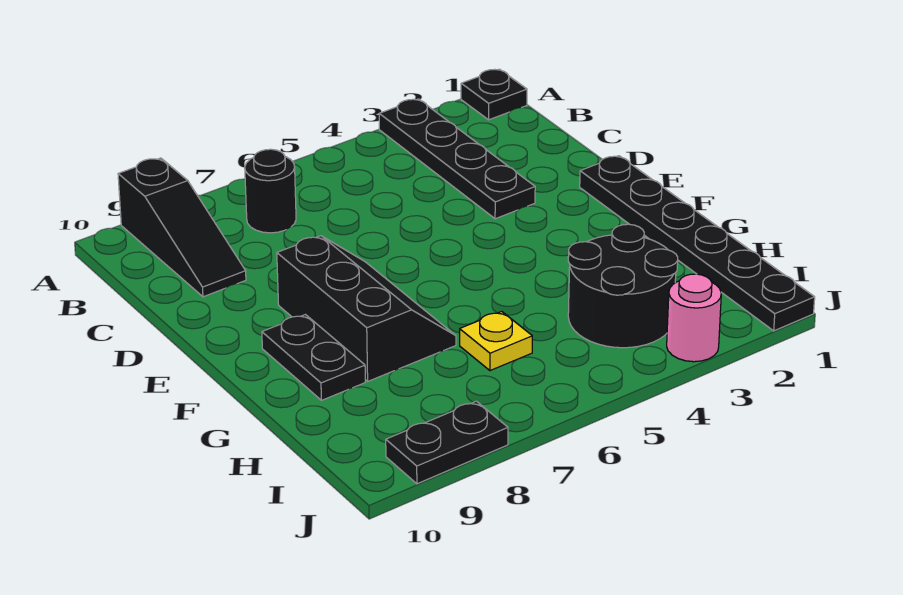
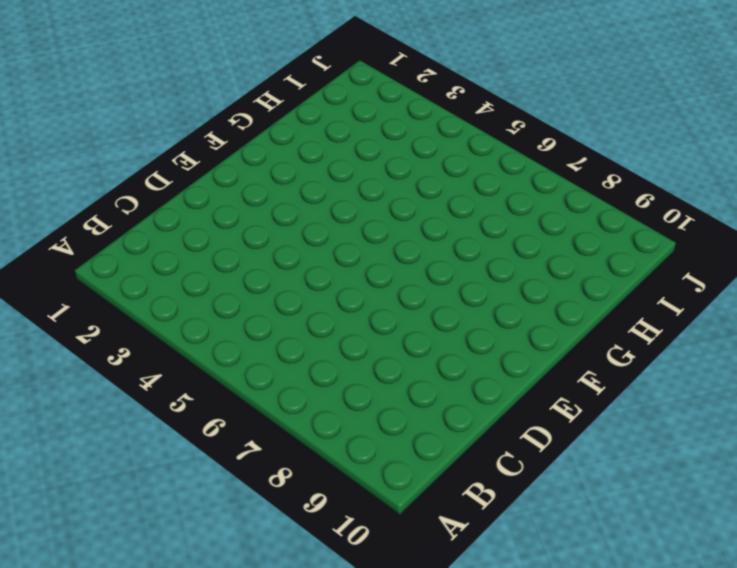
none -> black 1x1 plate [461,69,527,120]
none -> black 1x4 plate [379,99,535,219]

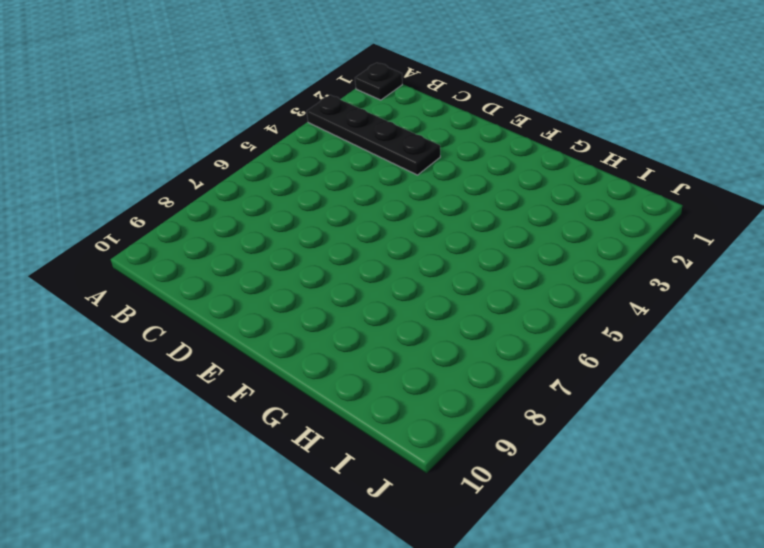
none -> black 1x3 slope [118,158,246,297]
none -> black 1x1 round brick [245,149,296,233]

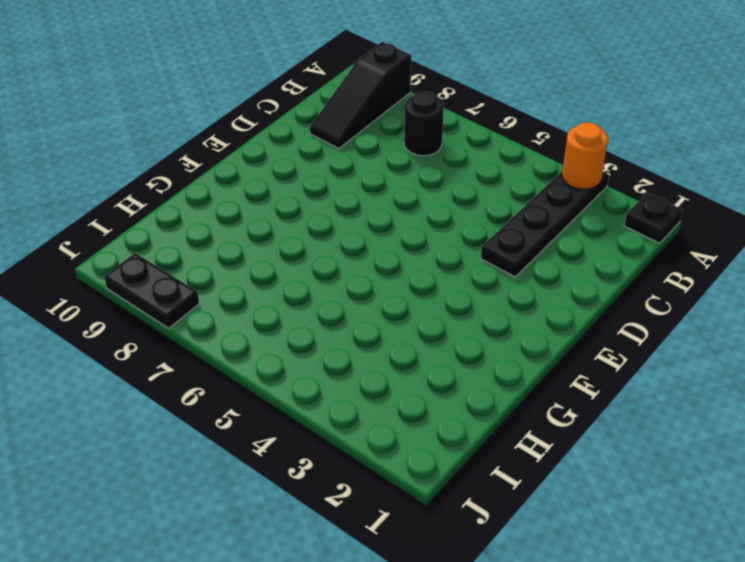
orange 1x1 round brick [562,122,608,189] -> none
none -> black 1x6 plate [580,156,815,331]
none -> black 2x3 slope [277,236,456,381]

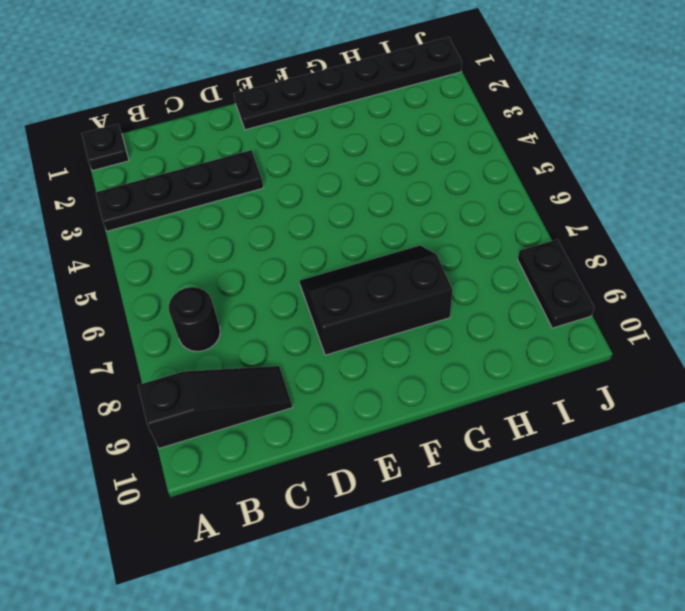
none -> black 1x2 plate [262,315,365,400]
none -> black 2x2 round brick [568,224,678,348]

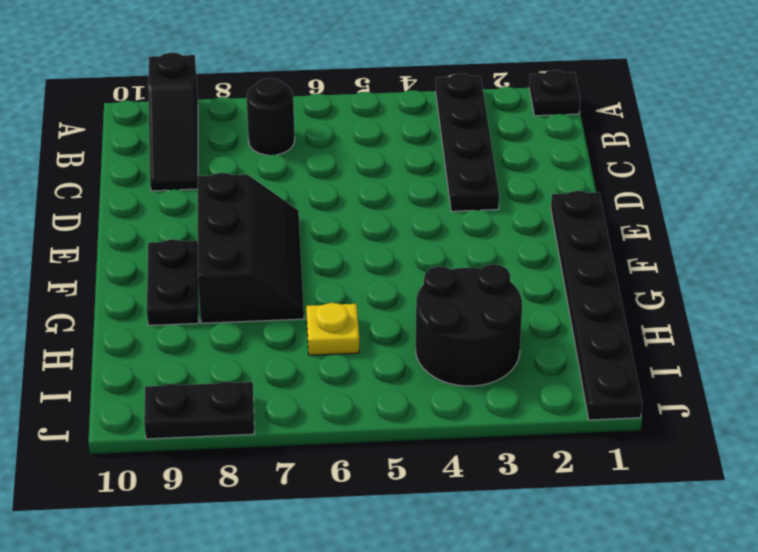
none -> pink 1x1 round brick [667,274,721,362]

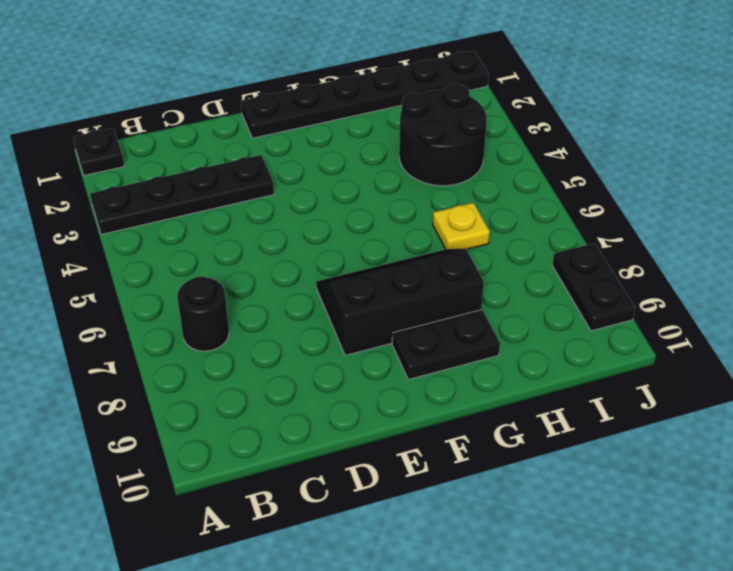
none -> black 1x3 slope [118,158,246,297]
none -> pink 1x1 round brick [667,274,721,362]

